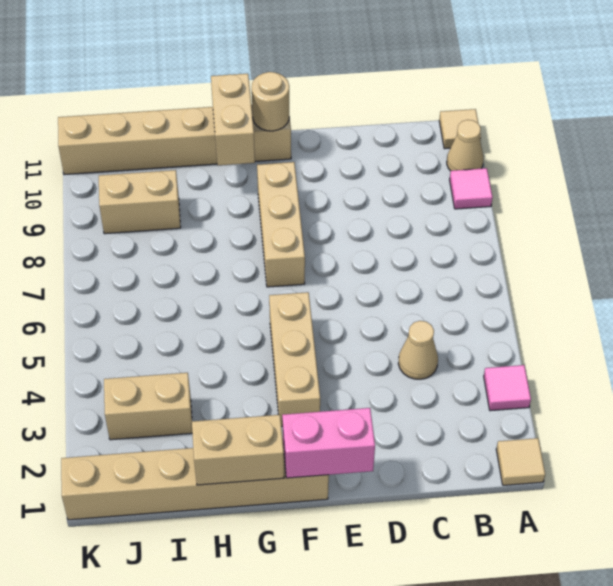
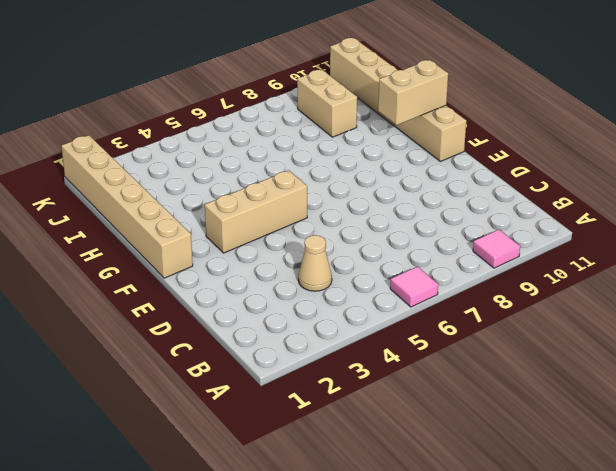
pink 1x1 tile [390,267,438,307] -> pink 1x1 tile moved to [484,365,531,411]
none -> tan 1x1 tile [496,438,545,485]
none -> tan 1x1 cone [447,120,483,171]
none -> tan 1x1 tile [439,109,481,149]

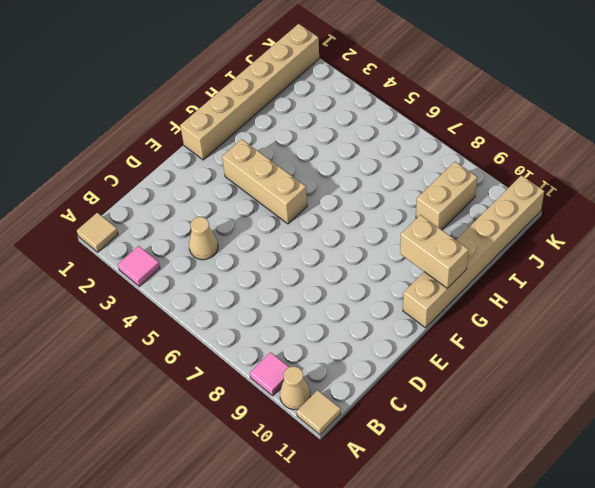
none -> tan 1x3 brick [257,162,305,287]
none -> tan 1x2 brick [104,373,192,440]
none -> pink 1x2 brick [282,408,375,478]

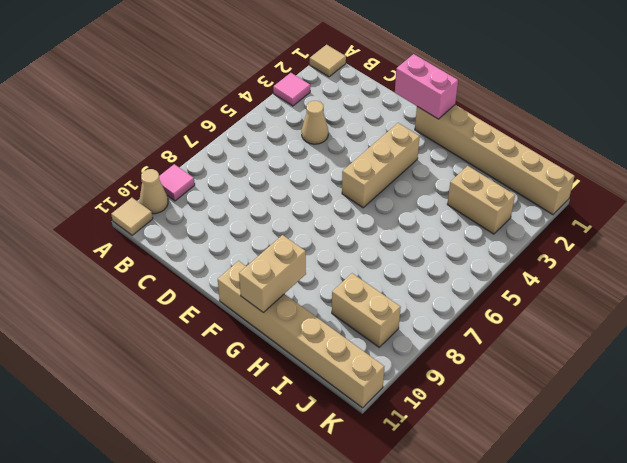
none -> tan 1x3 brick [257,162,305,287]
none -> tan 1x1 round brick [252,72,289,131]
none -> tan 1x2 brick [192,415,284,485]

